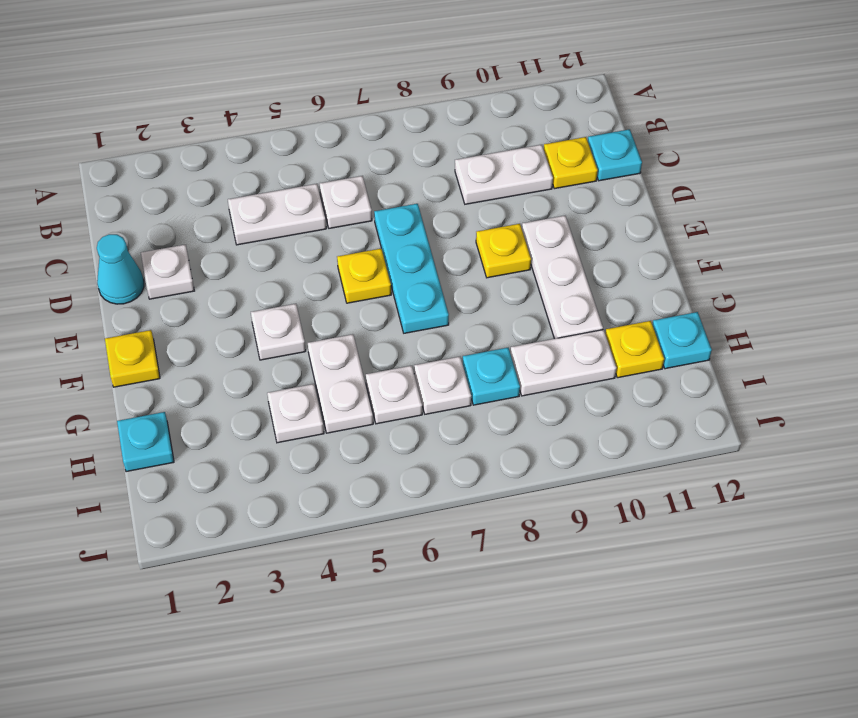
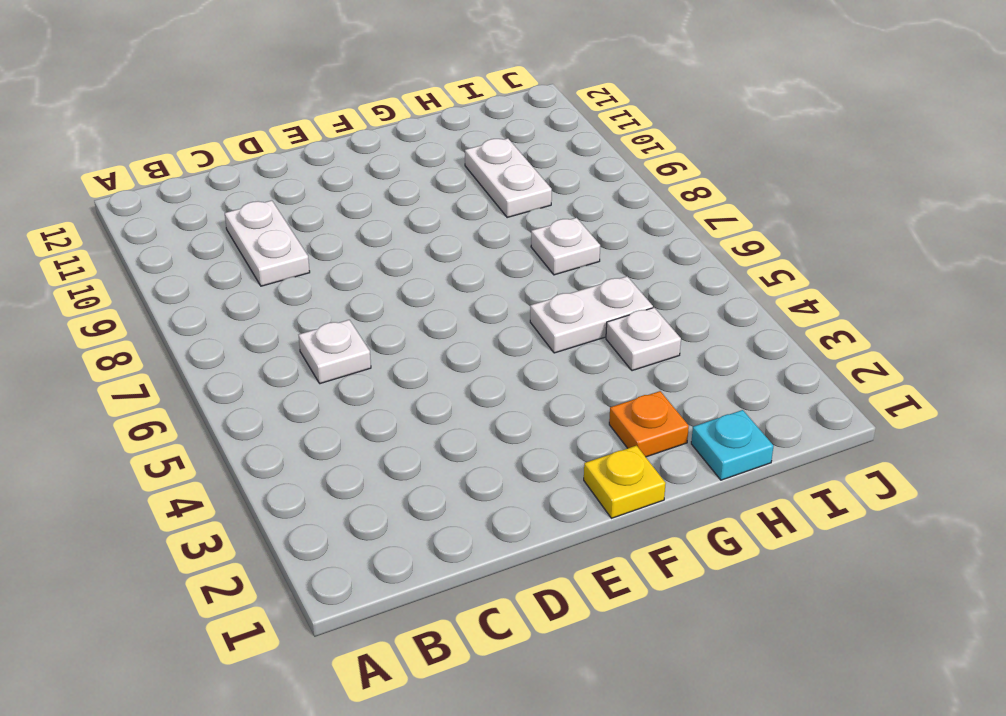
orange 1x1 plate [609,391,689,457] -> none
none -> white 1x2 plate [228,184,326,245]
none -> yellow 1x1 plate [544,137,598,189]
none -> cyan 1x1 plate [588,129,642,181]

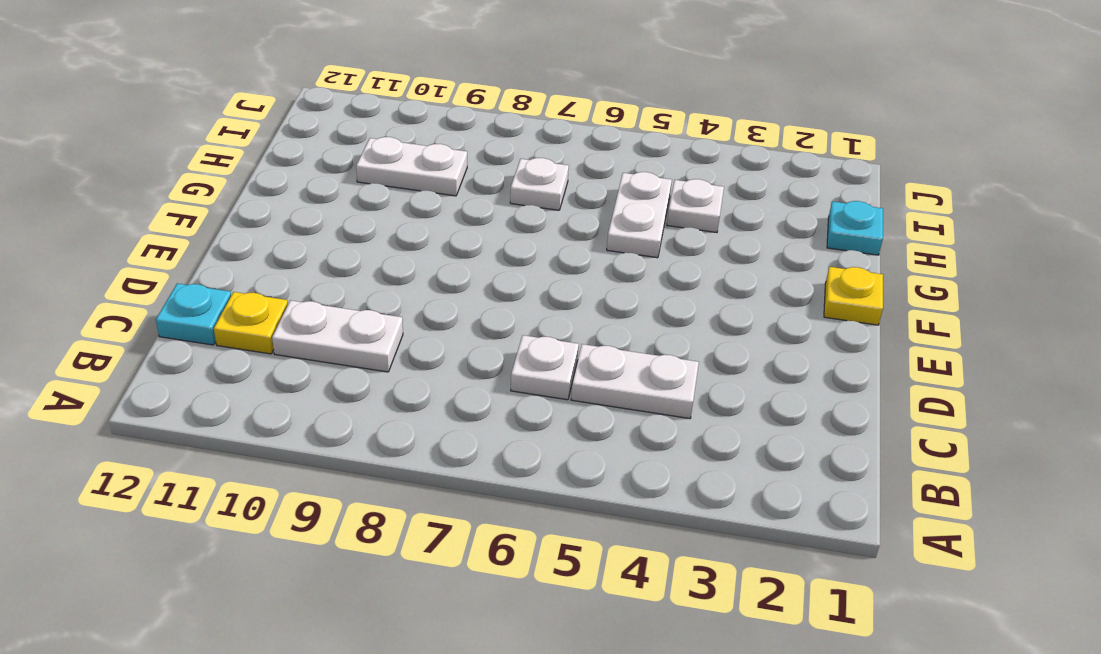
none -> cyan 1x1 cone [97,234,144,304]
none -> white 1x1 plate [141,245,194,299]
none -> cyan 1x3 plate [374,204,449,333]

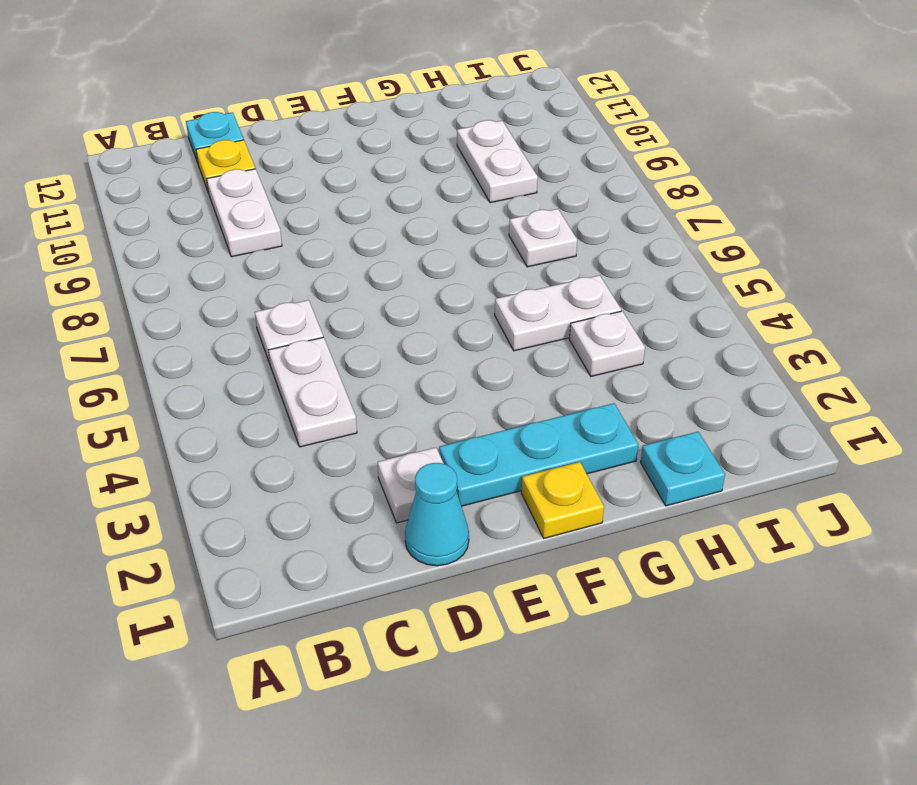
cyan 1x3 plate [439,403,638,506] -> cyan 1x3 plate moved to [374,204,449,333]
none -> yellow 1x1 plate [337,249,391,303]
none -> yellow 1x1 plate [476,224,531,278]
none -> white 1x3 plate [522,216,603,339]

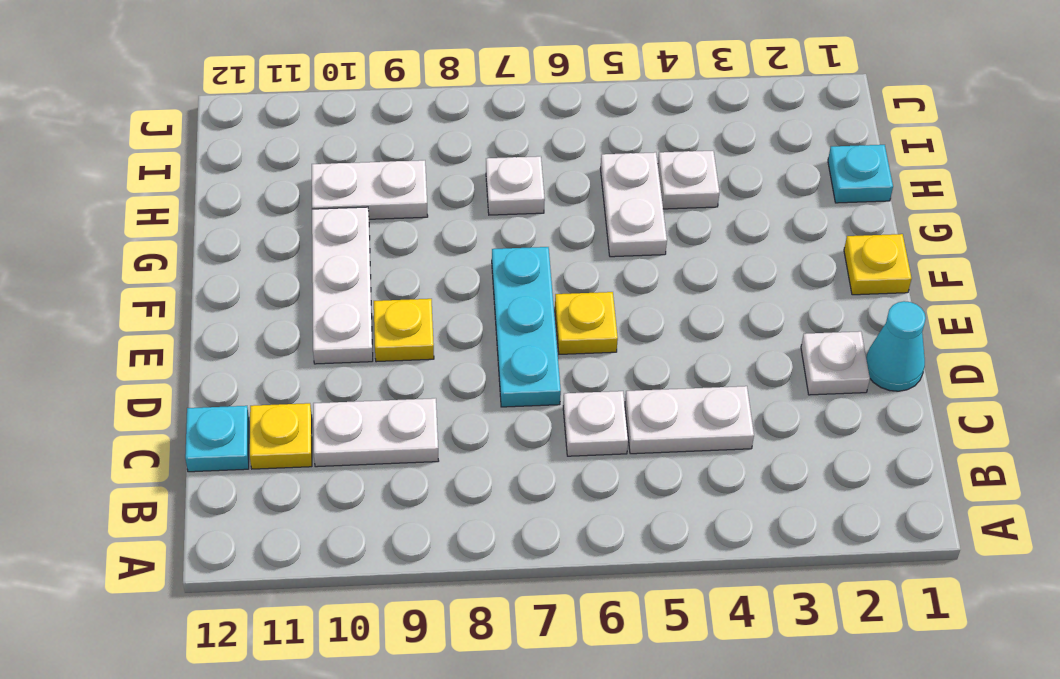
none -> white 1x1 plate [251,304,306,360]
none -> white 1x1 plate [366,366,422,424]
none -> cyan 1x1 plate [463,348,520,405]

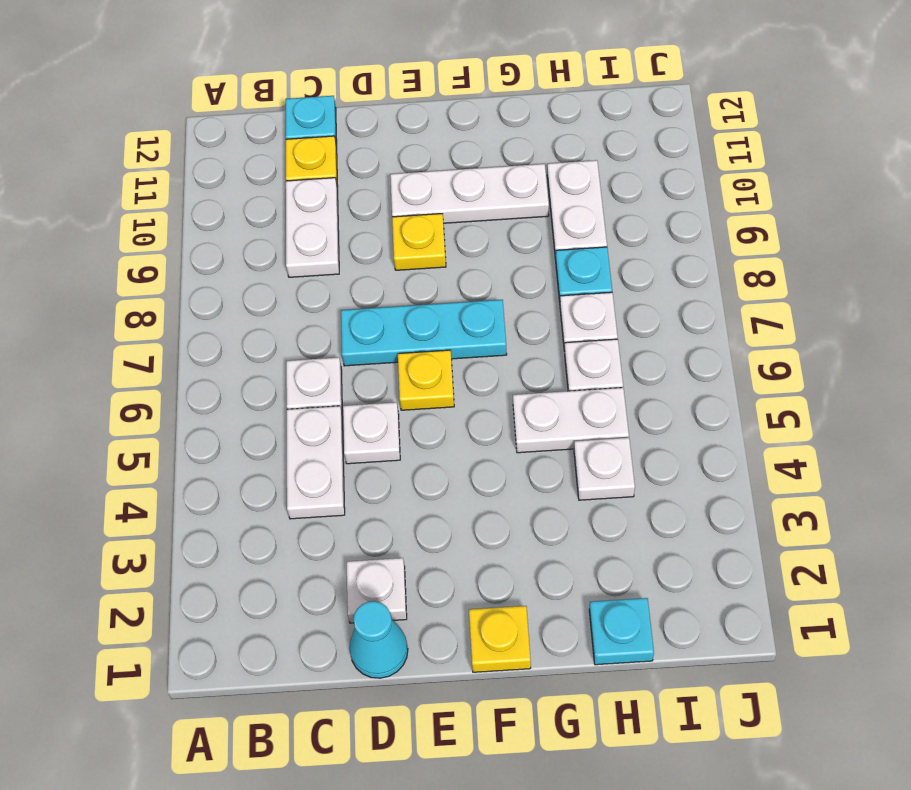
white 1x1 plate [343,402,400,464] -> white 1x1 plate moved to [251,304,306,360]
none -> yellow 1x1 plate [605,321,664,378]
none -> cyan 1x1 plate [652,312,712,369]

